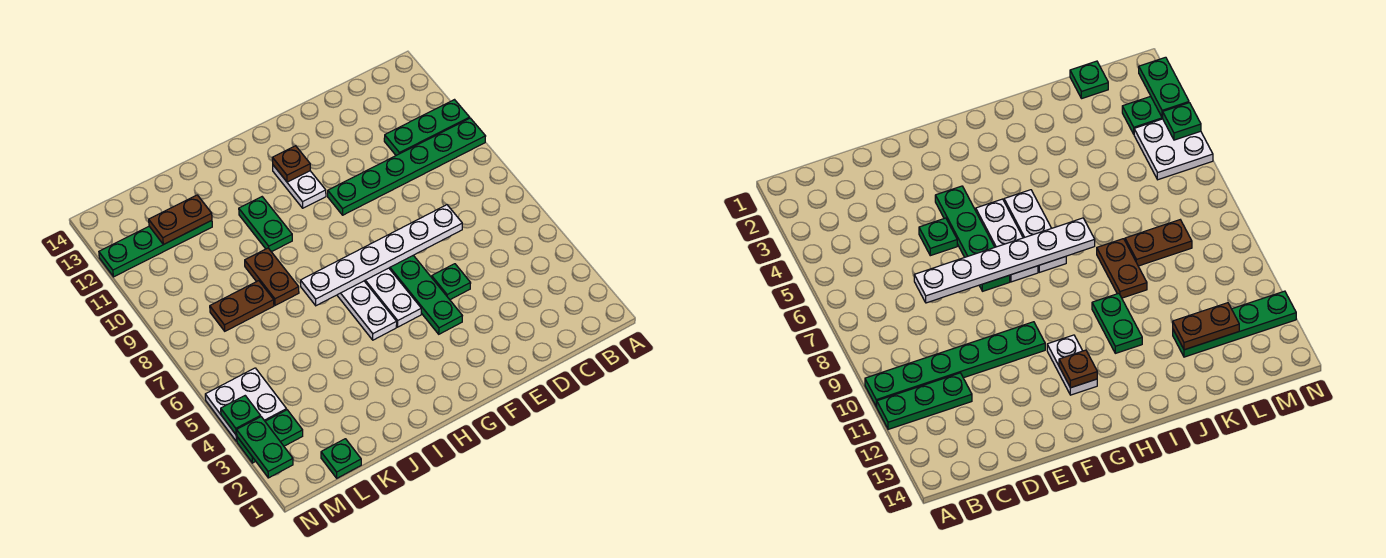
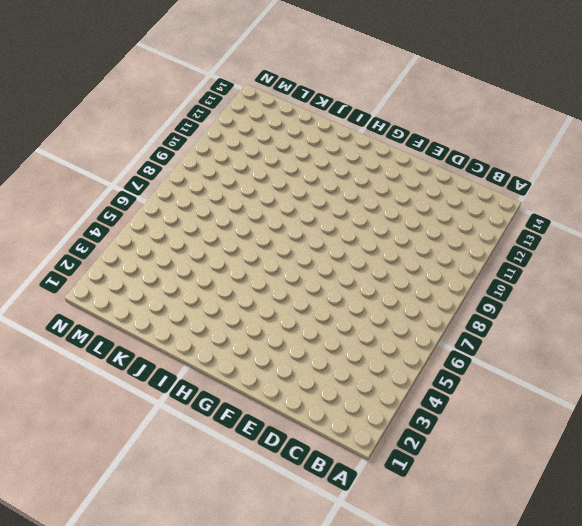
none -> green 1x6 plate [328,118,486,215]
none -> green 1x3 plate [384,100,470,155]
none -> green 1x1 plate [432,264,471,300]

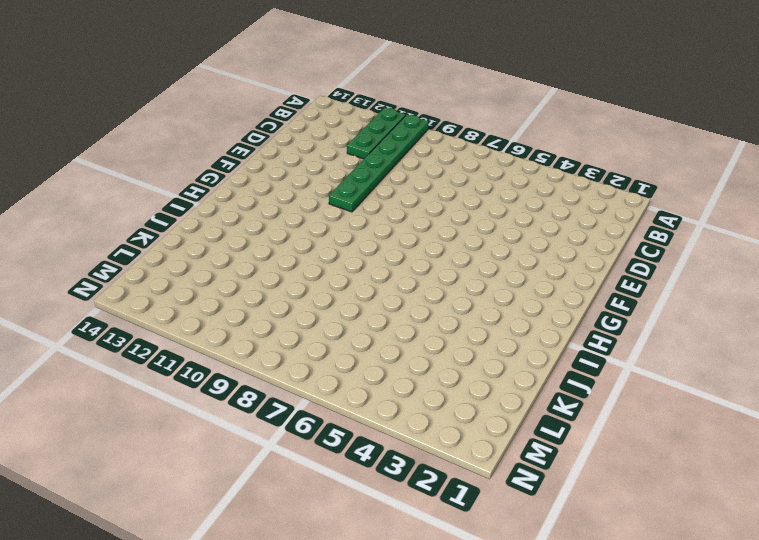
none -> green 1x1 plate [432,264,471,300]
none -> green 1x4 plate [389,255,462,334]
none -> white 1x3 plate [365,268,421,327]

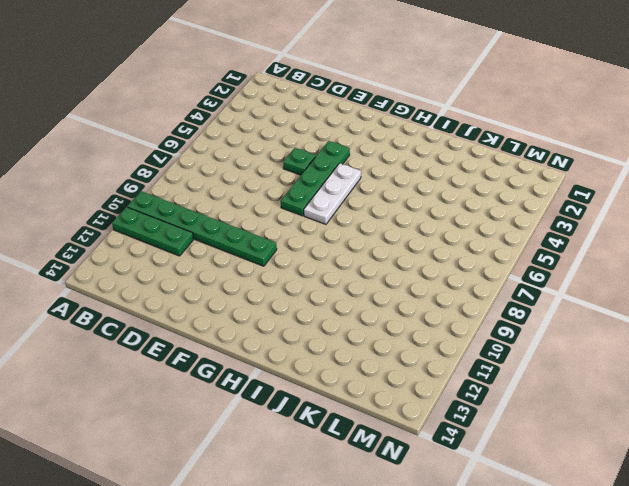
none -> white 1x2 plate [273,165,326,208]
none -> white 1x3 plate [337,281,397,340]
none -> green 1x2 plate [239,197,292,252]

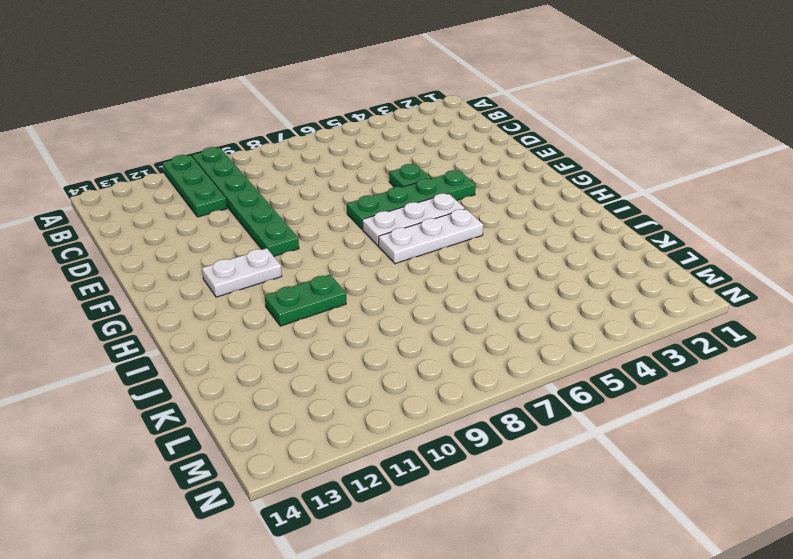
none -> brown 1x2 plate [245,248,299,305]
none -> brown 1x2 plate [210,281,274,331]
none -> green 1x4 plate [99,220,212,277]

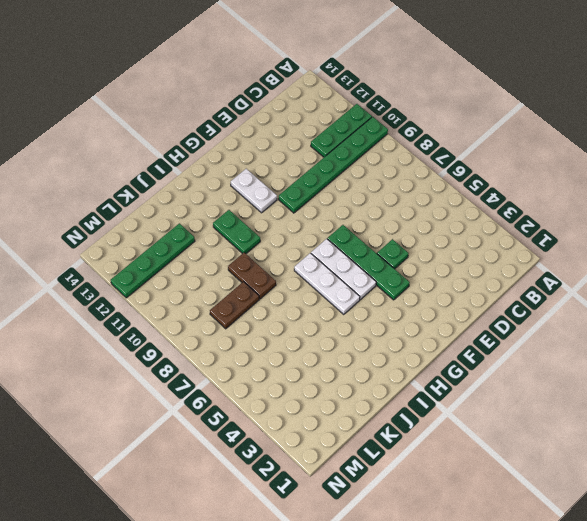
none -> green 1x1 plate [321,439,361,478]
none -> green 1x2 plate [237,410,303,463]
none -> white 2x2 plate [205,368,287,442]

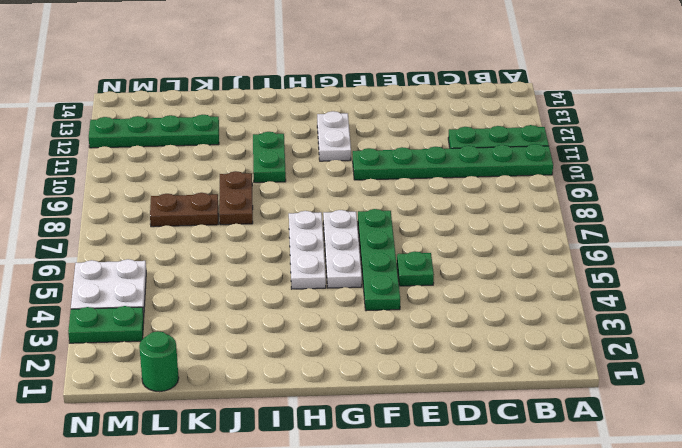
green 1x1 round brick [139,331,179,392] -> green 1x1 plate [321,439,361,478]
none -> white 1x6 plate [301,205,462,306]
none -> brown 1x1 plate [272,146,310,182]
none -> brown 1x2 plate [149,195,212,245]

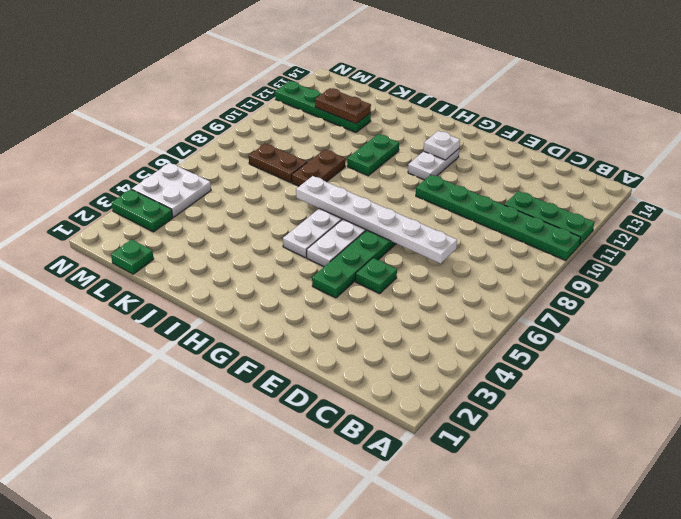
white 1x1 plate [424,131,460,160] -> brown 1x1 plate [272,146,310,182]
none -> green 1x2 plate [237,417,293,478]
none -> green 1x1 plate [221,396,261,435]

